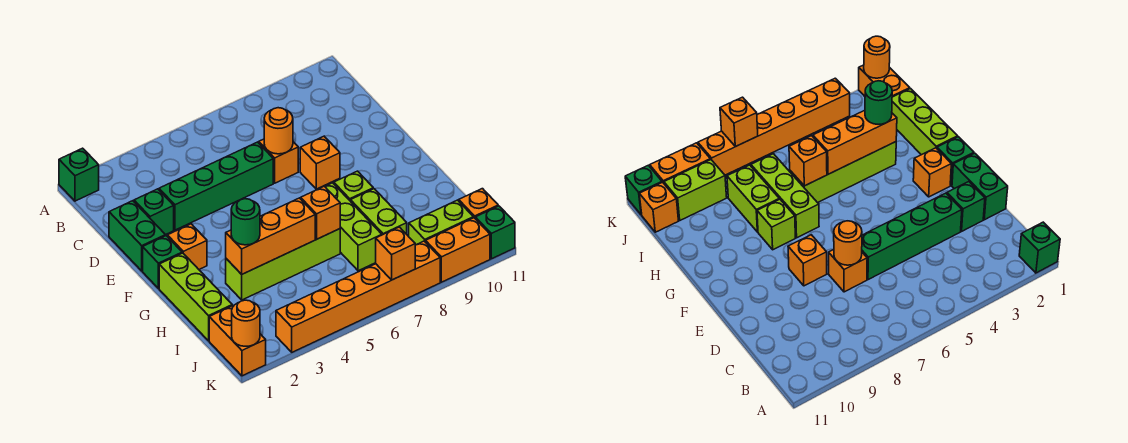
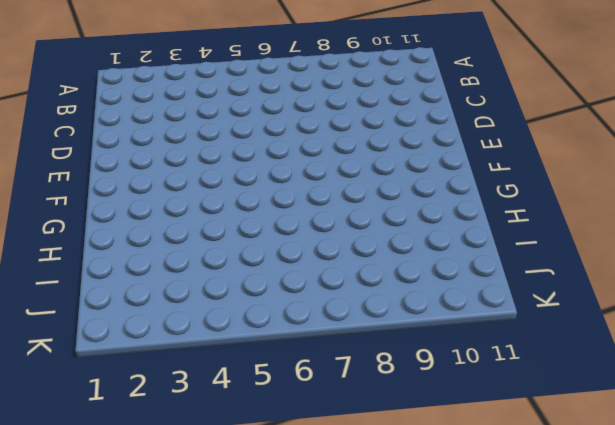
none -> green 1x1 brick [59,148,99,201]
none -> green 1x2 brick [109,201,165,271]
none -> green 1x1 brick [134,189,174,235]

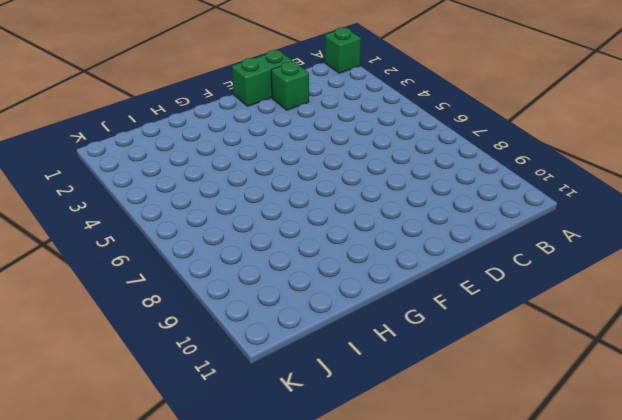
none -> green 1x4 brick [159,142,273,230]
none -> orange 1x1 brick [259,139,298,183]
none -> orange 1x1 brick [300,136,340,189]

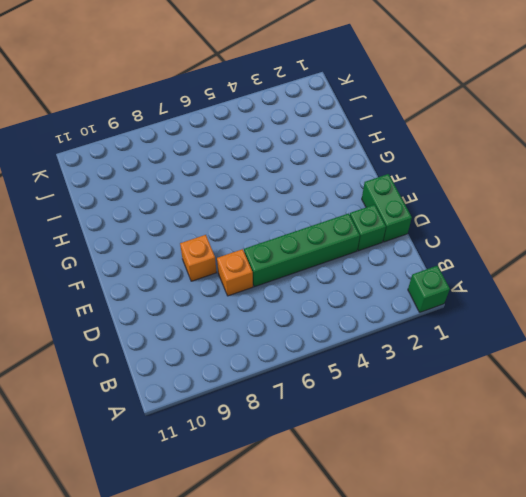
none -> green 1x1 brick [143,236,182,289]
none -> orange 1x1 brick [167,224,207,269]
none -> lime 1x3 brick [159,253,232,341]

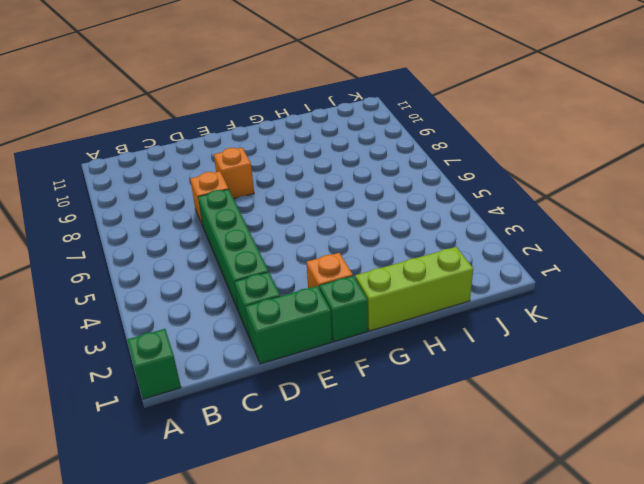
none -> lime 1x3 brick [325,183,382,271]
none -> lime 1x1 brick [334,171,373,200]
none -> lime 1x4 brick [226,229,340,300]

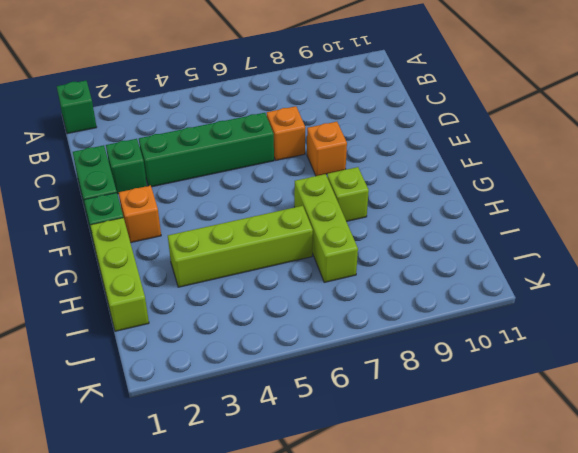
none -> lime 1x2 brick [350,189,407,235]
none -> orange 1x2 brick [209,305,266,376]
none -> lime 1x2 brick [409,200,473,245]

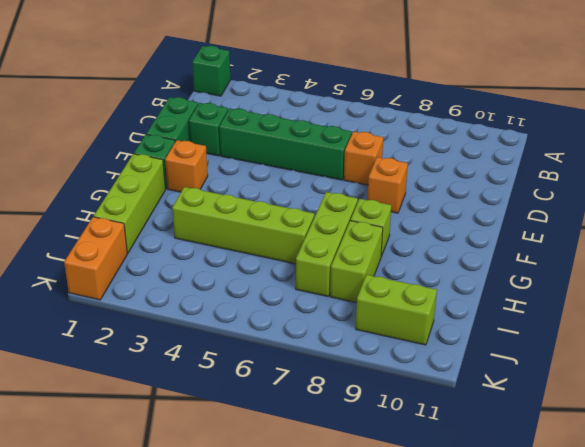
none -> orange 1x1 brick [459,189,498,218]
none -> orange 1x6 brick [276,241,440,352]
none -> orange 1x2 brick [426,218,490,282]

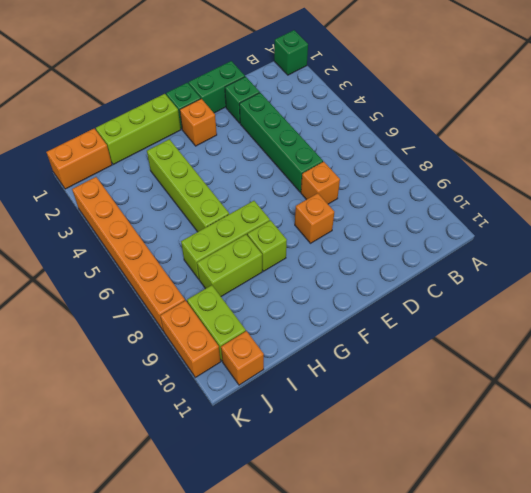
none -> green 1x1 brick [475,206,515,259]
none -> orange 1x1 round brick [264,108,293,154]
none -> orange 1x3 brick [226,198,315,274]

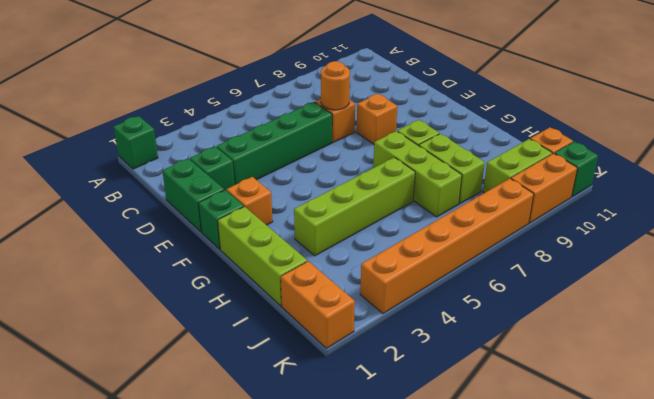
none -> orange 1x3 brick [226,198,315,274]
none -> orange 1x1 brick [301,186,340,239]
none -> orange 1x1 round brick [232,300,260,346]

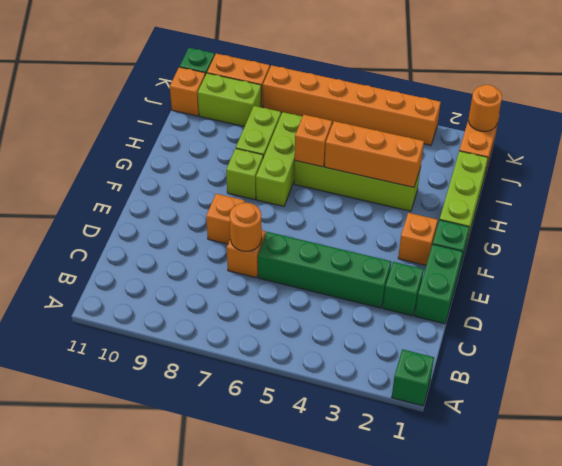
none -> orange 1x1 brick [376,227,415,280]
none -> green 1x1 round brick [231,199,260,245]

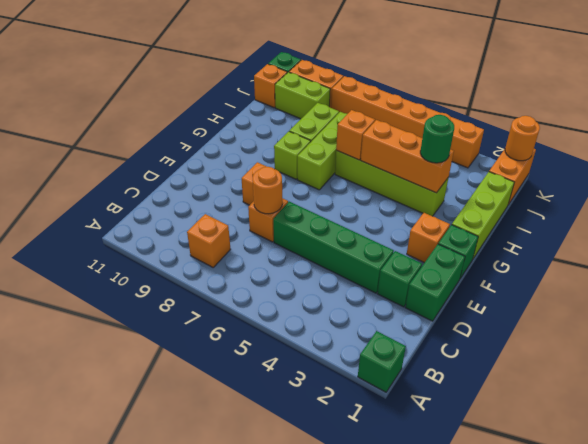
orange 1x1 brick [187,214,231,267] -> orange 1x1 brick moved to [376,227,415,280]

